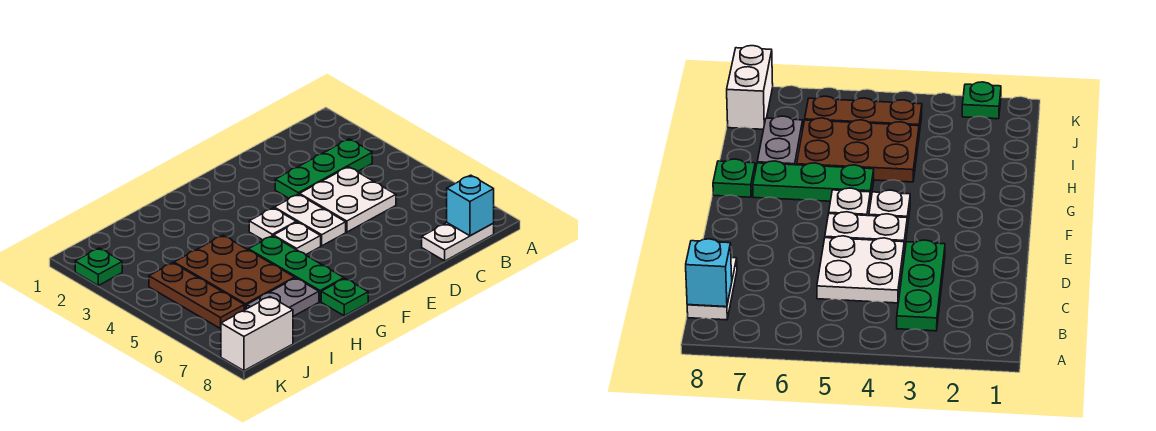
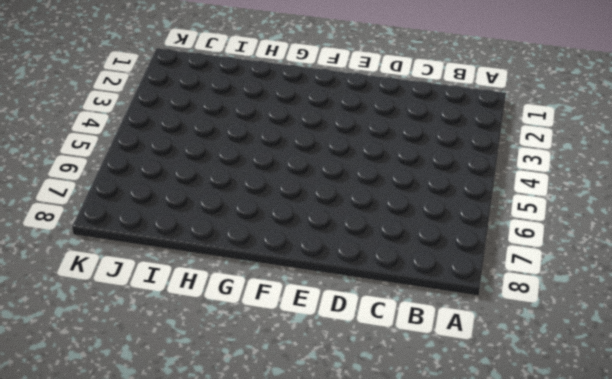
none -> green 1x3 plate [275,139,372,198]
none -> white 1x2 plate [422,223,494,261]
none -> white 2x2 plate [299,167,396,232]

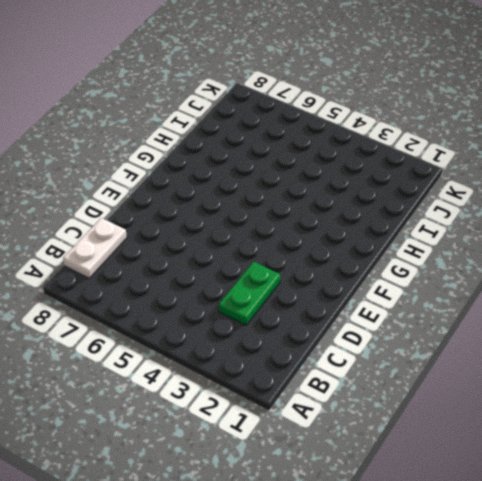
green 1x2 plate [219,262,280,325] -> green 1x3 plate [275,139,372,198]
none -> white 2x2 plate [299,167,396,232]
none -> white 1x2 plate [274,194,346,246]
none -> white 1x1 plate [249,208,296,240]

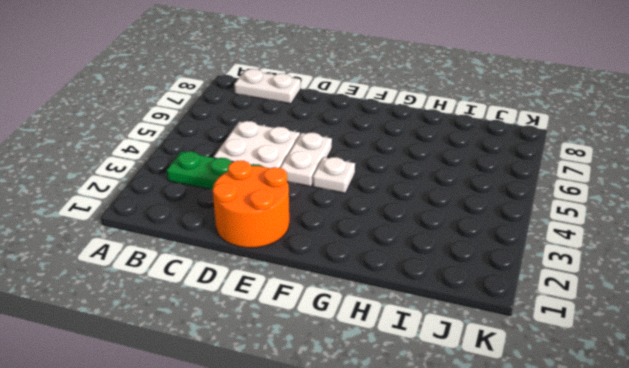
orange 2x2 round brick [213,161,289,248] -> none
none -> white 1x1 plate [274,222,321,255]
none -> green 1x3 plate [248,236,344,302]
none -> green 1x1 plate [321,278,368,316]

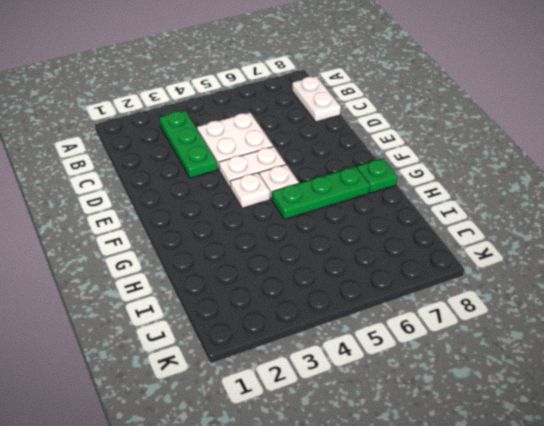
none -> brown 2x3 plate [174,236,295,310]
none -> grey 1x2 plate [247,278,319,316]
none -> brown 1x3 plate [149,263,244,329]

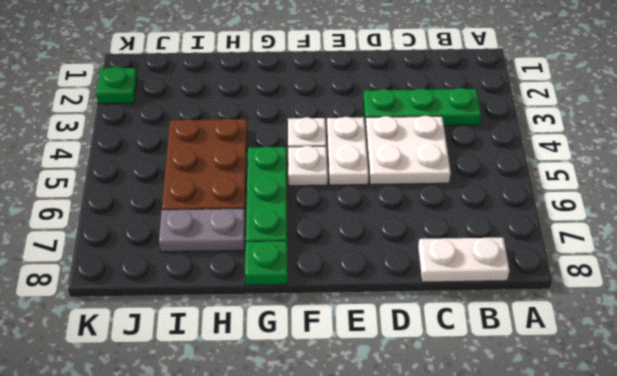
none -> brown 1x3 plate [149,263,244,329]
none -> white 1x2 brick [221,297,293,371]
none -> cyan 1x1 brick [447,175,494,236]

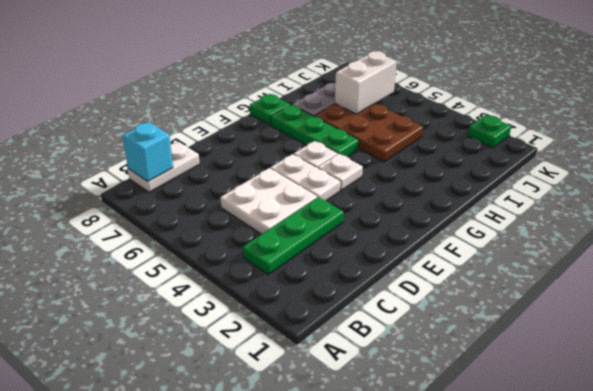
white 1x2 brick [335,51,397,114] -> white 1x2 brick moved to [221,297,293,371]
none -> brown 1x3 plate [149,263,244,329]

